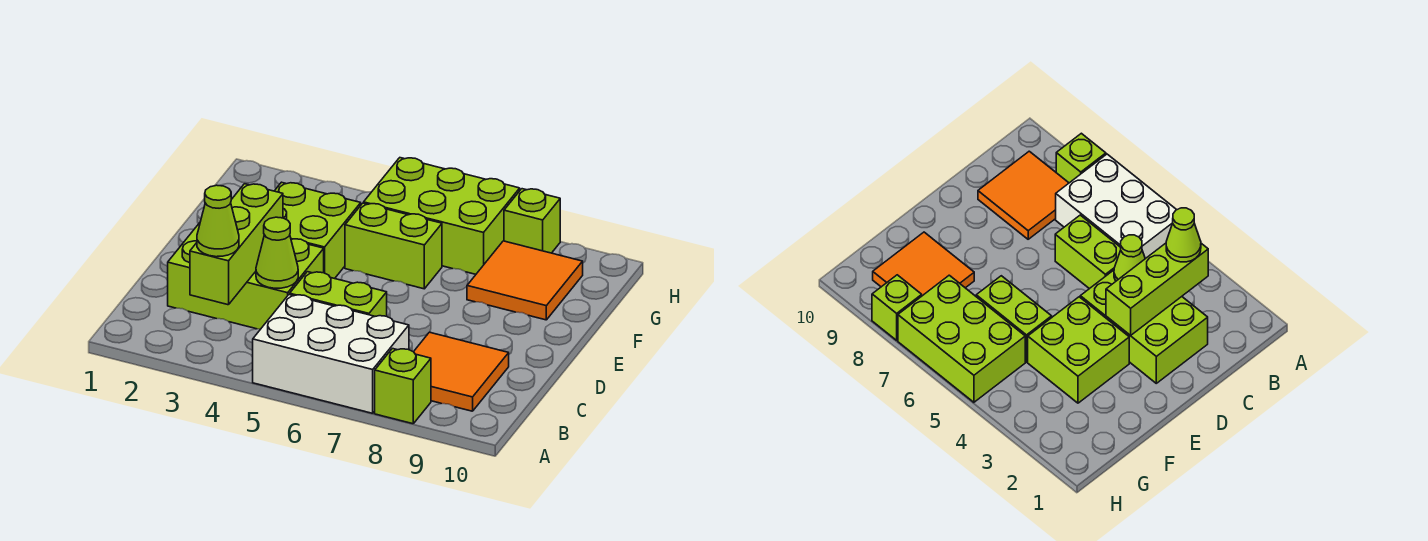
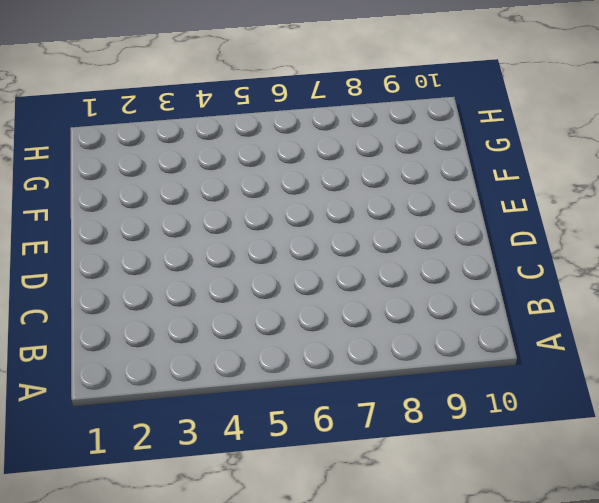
none -> white 2x3 brick [253,295,409,413]
none -> lime 1x1 brick [375,349,431,424]
none -> orange 2x2 tile [414,332,509,411]

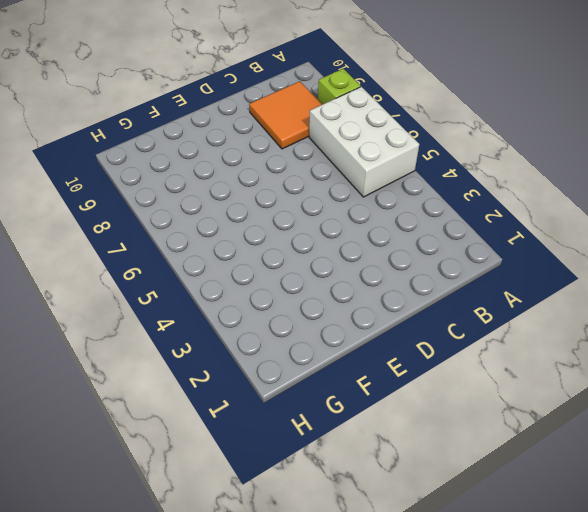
none -> lime 2x3 brick [168,223,324,329]
none -> lime 1x2 brick [290,272,387,316]
none -> lime 2x2 brick [275,182,361,279]

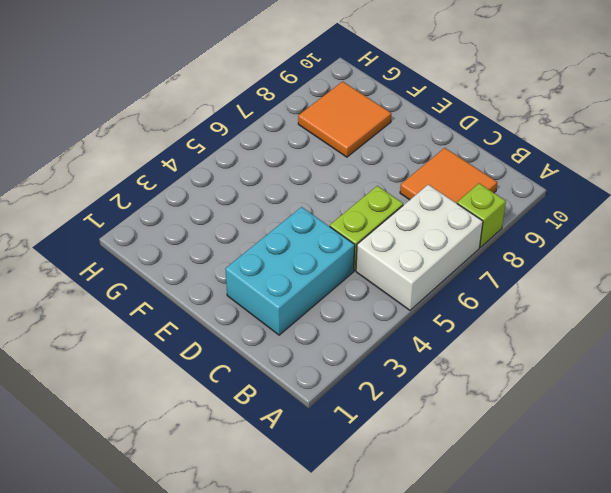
cyan 2x3 brick [226,207,355,335] -> lime 2x3 brick [168,223,324,329]
none -> lime 2x2 brick [275,182,361,279]
none -> lime 1x2 brick [345,203,442,289]
none -> lime 2x3 brick [364,158,520,274]

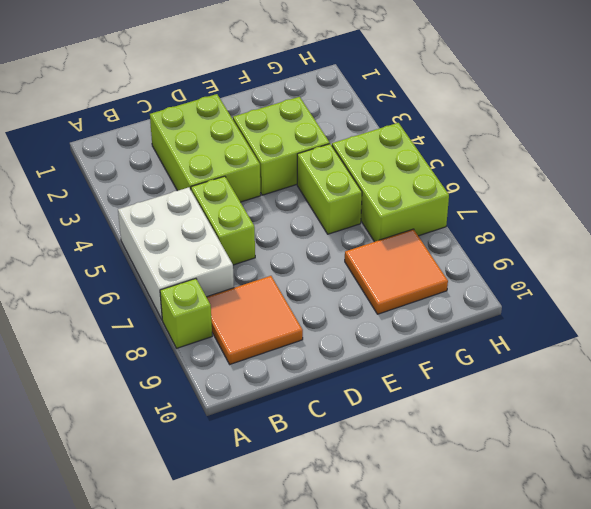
none -> lime 1x1 brick [504,189,560,253]
none -> lime 1x3 brick [190,184,283,305]
none -> lime 1x1 cone [256,217,298,288]

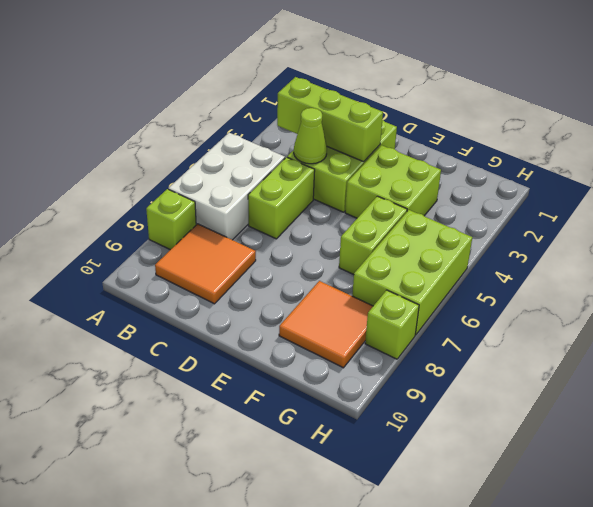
none -> lime 1x1 cone [197,185,239,257]

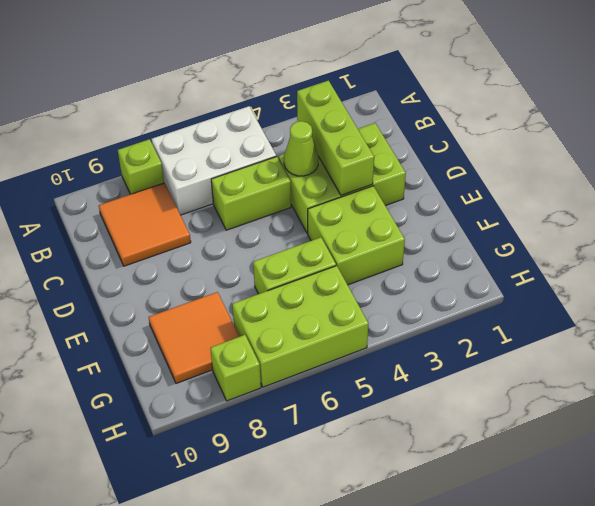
none -> lime 1x1 cone [197,185,239,257]

